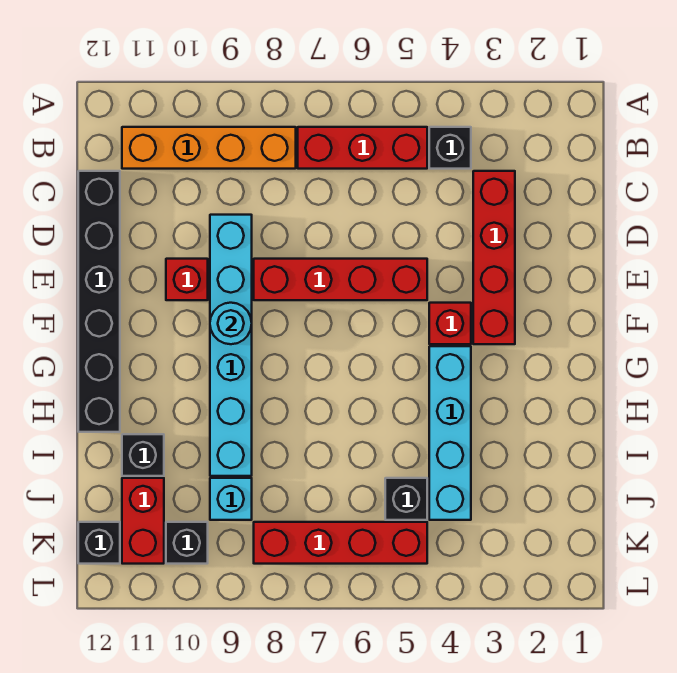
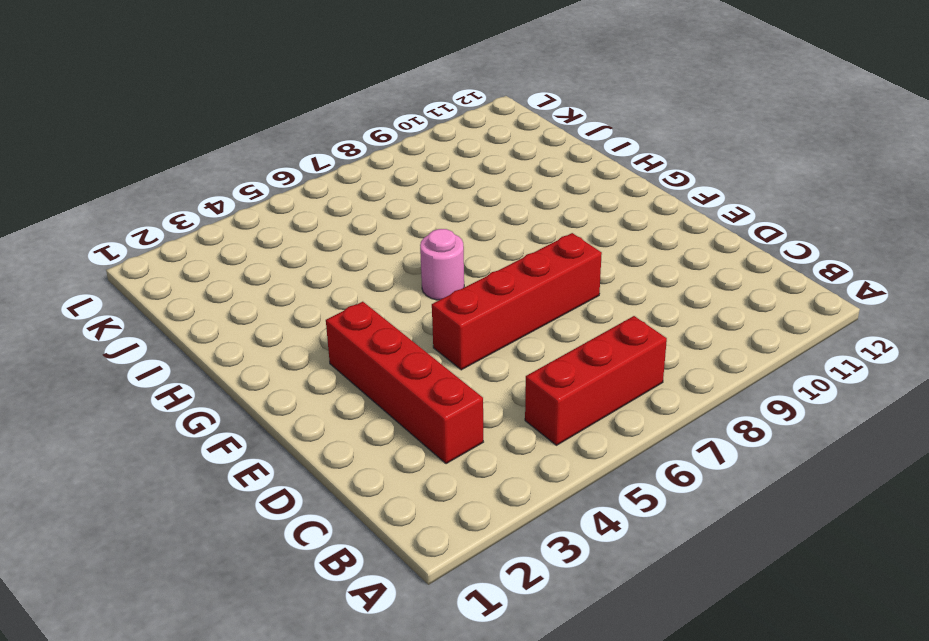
pink 1x1 round brick [420,229,464,300] -> none
none -> black 1x1 brick [429,127,471,169]
none -> orange 1x4 brick [122,127,296,169]
none -> black 1x6 brick [78,171,120,432]

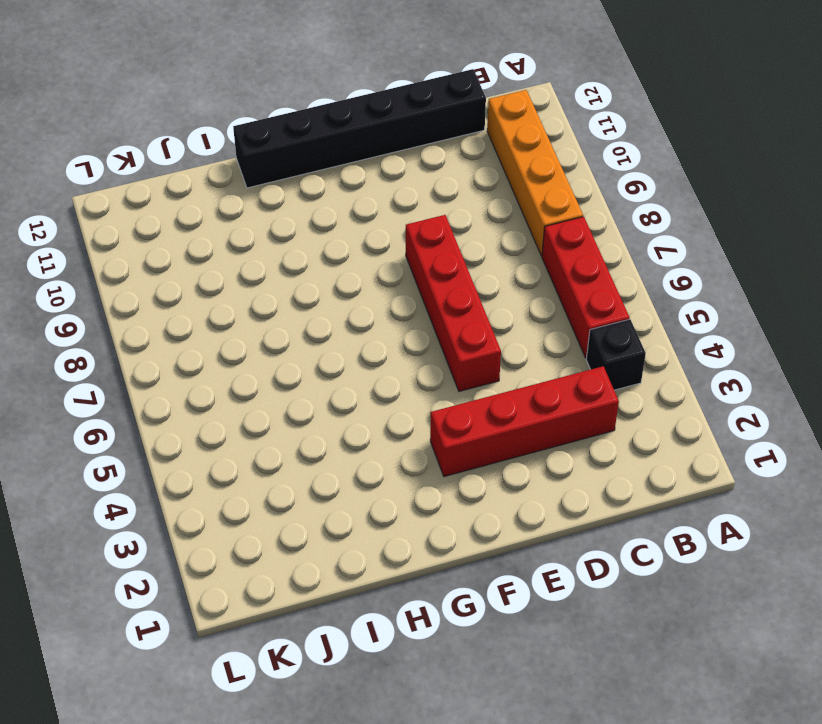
none -> cyan 1x6 brick [210,215,252,476]
none -> red 1x1 brick [166,259,208,300]
none -> red 1x1 brick [429,303,471,344]

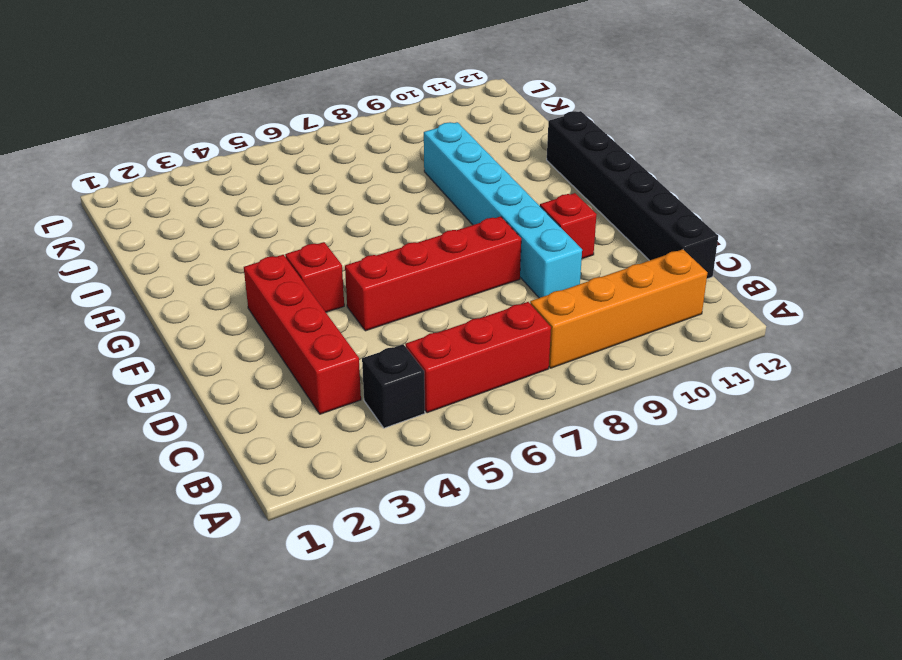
none -> cyan 1x4 brick [429,346,471,520]
none -> black 1x1 brick [122,434,164,476]
none -> black 1x1 brick [385,478,427,520]

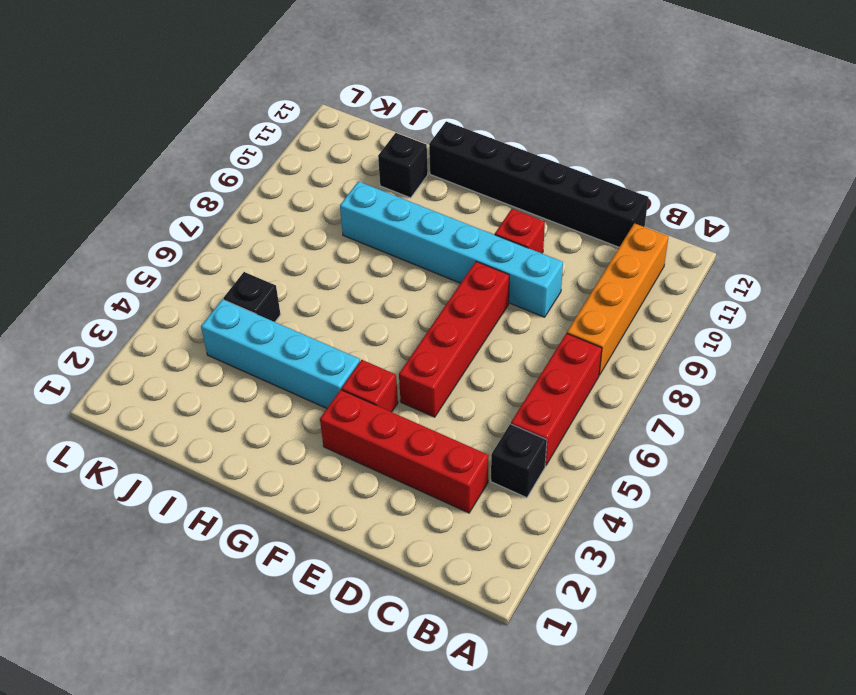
none -> cyan 1x1 brick [210,478,252,520]
none -> red 1x2 brick [122,478,164,564]
none -> red 1x4 brick [254,522,427,564]

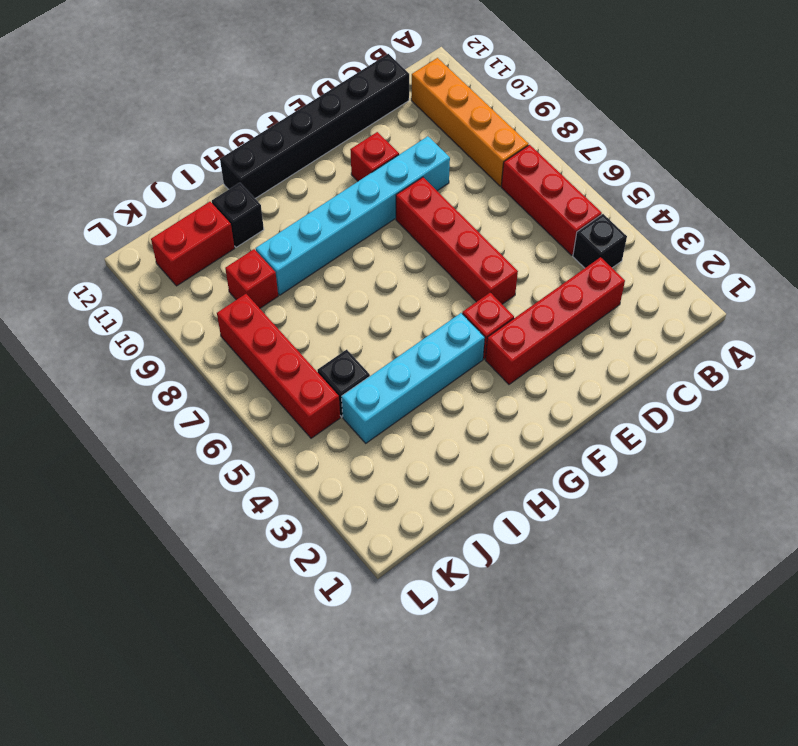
red 1x1 brick [225,249,278,308] -> cyan 1x1 brick [210,478,252,520]
none -> black 1x1 brick [166,522,208,564]
none -> black 1x1 brick [78,522,120,564]
none -> cyan 1x1 round brick [210,303,252,344]

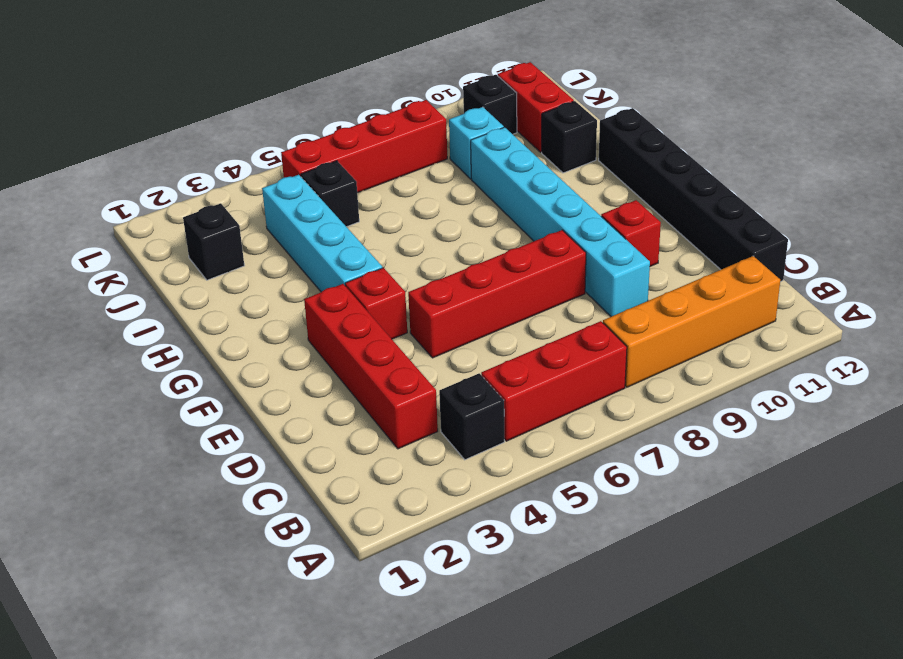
black 1x1 brick [183,203,244,280] -> black 1x1 brick moved to [78,522,120,564]
none -> cyan 1x1 round brick [210,303,252,344]

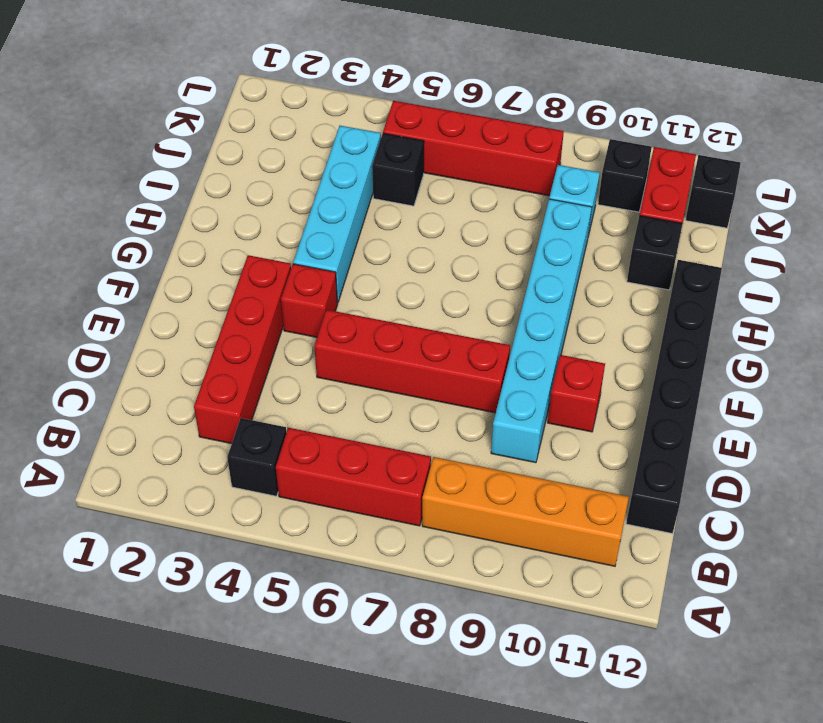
none -> cyan 1x1 round brick [210,303,252,344]

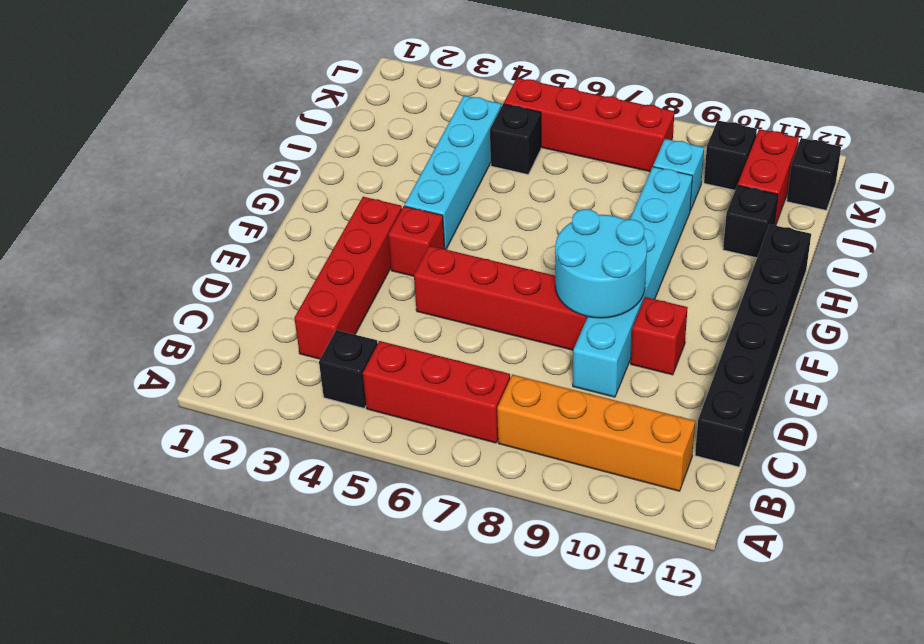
cyan 2x2 round brick [555,209,647,318] -> cyan 1x1 round brick [210,303,252,344]

